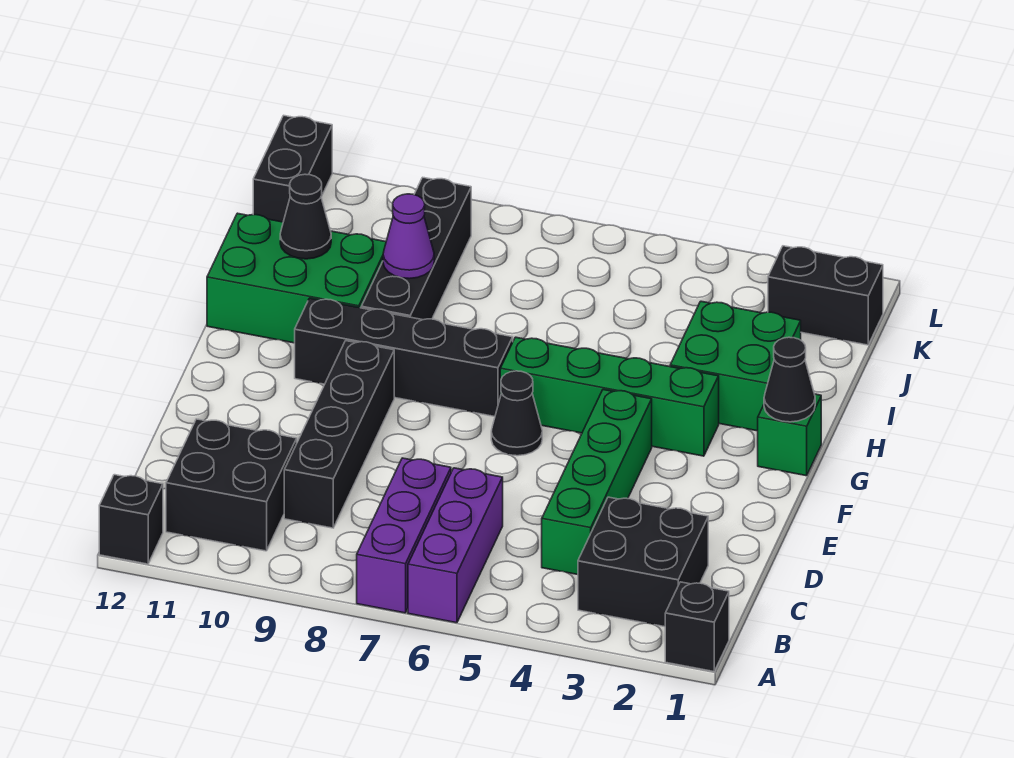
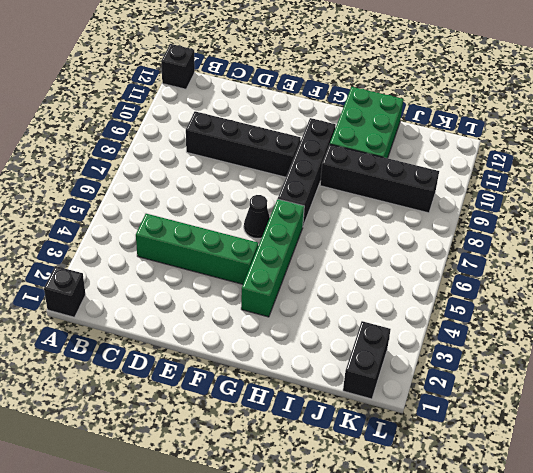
none -> purple 1x3 brick [408,468,503,623]
none -> purple 1x3 brick [357,458,451,613]
none -> black 2x2 brick [578,497,708,627]

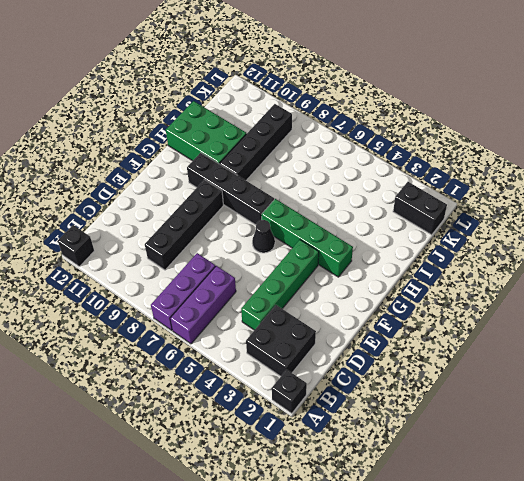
none -> black 2x2 brick [166,419,297,551]
none -> green 1x1 brick [758,394,821,476]
none -> green 2x2 brick [670,301,801,431]

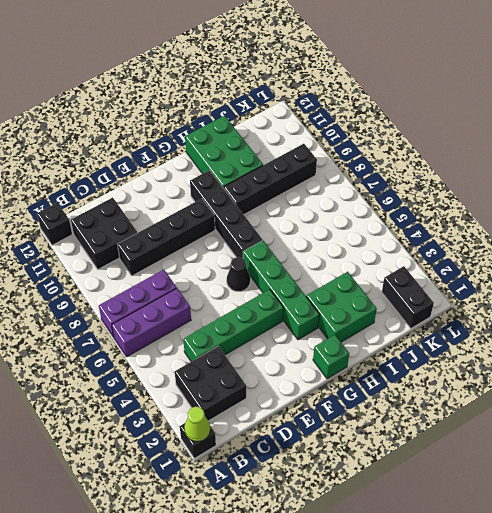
lime 1x1 cone [184,407,210,442] -> none
none -> black 1x2 brick [253,115,332,222]
none -> black 1x1 cone [764,337,815,422]
none -> purple 1x1 cone [383,194,434,279]

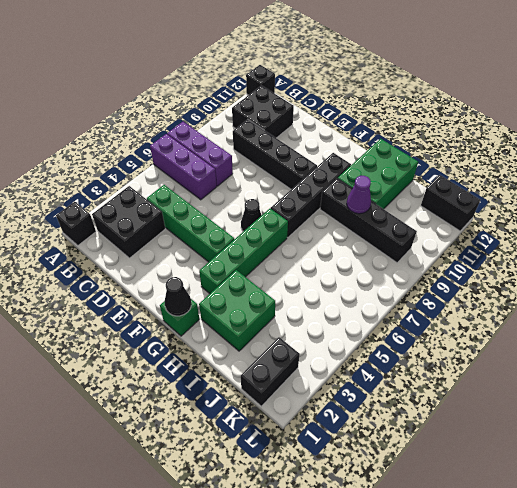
none -> black 1x1 cone [280,174,331,259]

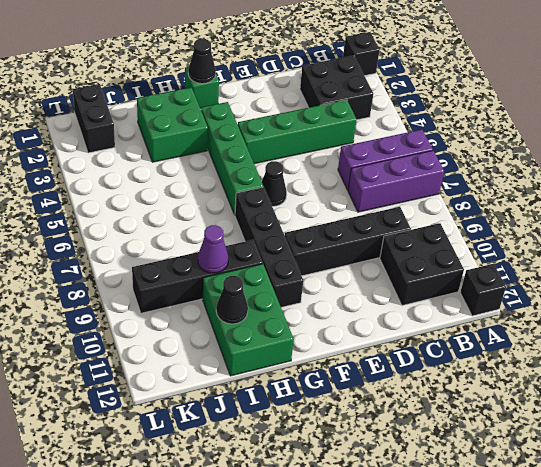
none -> black 1x2 brick [253,115,332,222]

